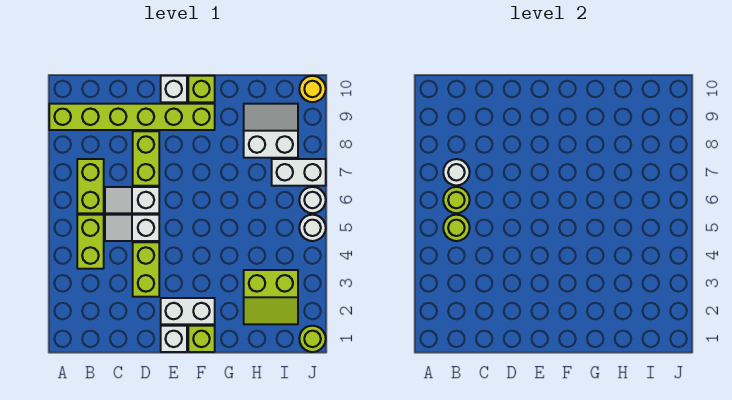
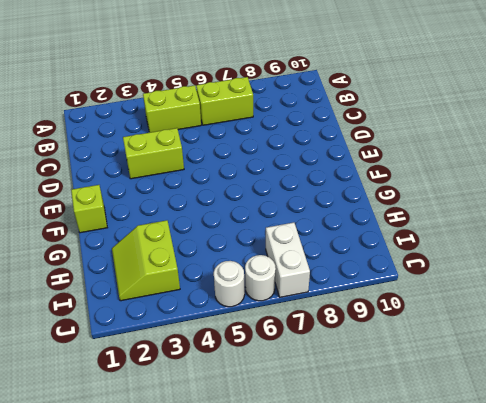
none -> lime 1x6 brick [49,104,215,130]
none -> white 1x2 slope [105,215,159,241]
none -> white 1x2 slope [105,187,159,213]

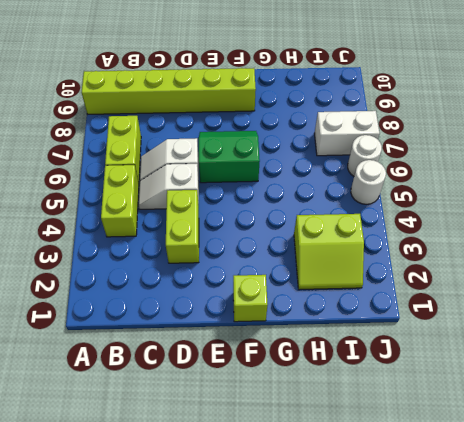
green 2x2 slope [199,131,260,183] -> none
none -> lime 1x2 brick [133,131,159,186]
none -> white 1x1 brick [161,326,187,352]
none -> white 1x2 brick [161,298,215,324]

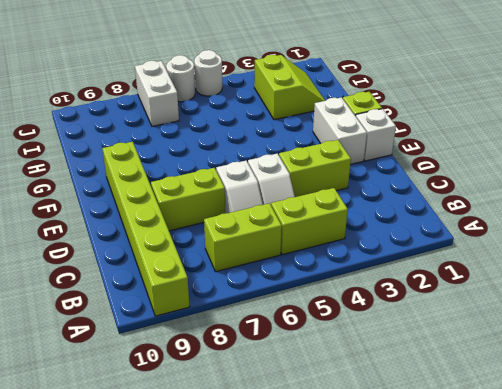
none -> white 1x1 brick [161,76,187,102]
none -> lime 1x1 brick [188,76,215,102]
none -> white 2x2 slope [244,104,298,158]

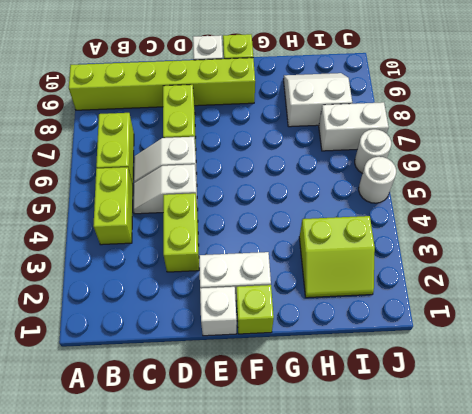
none -> lime 1x1 round brick [299,326,326,352]
none -> yellow 1x1 round brick [299,76,326,102]
none -> lime 1x1 round brick [443,215,470,241]

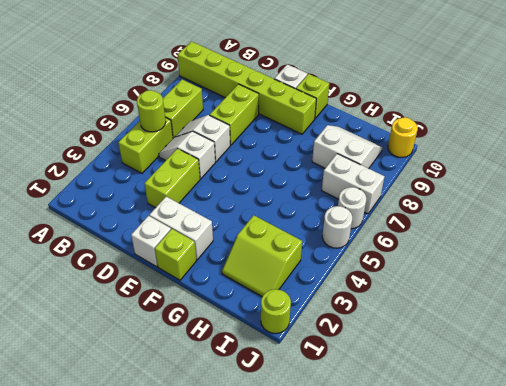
none -> lime 1x1 round brick [443,187,470,213]
none -> white 1x1 round brick [443,159,470,185]

